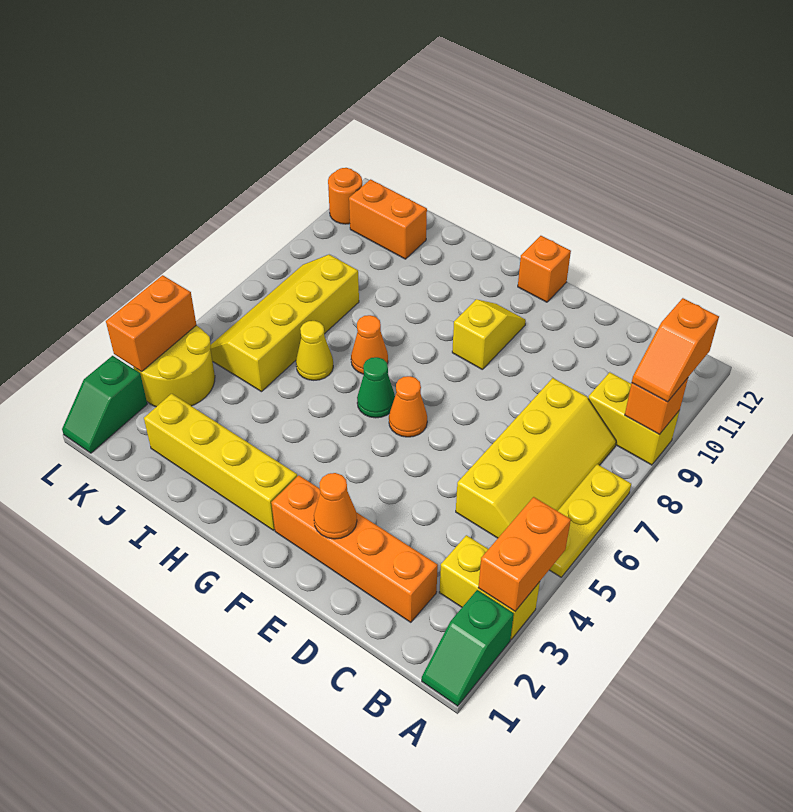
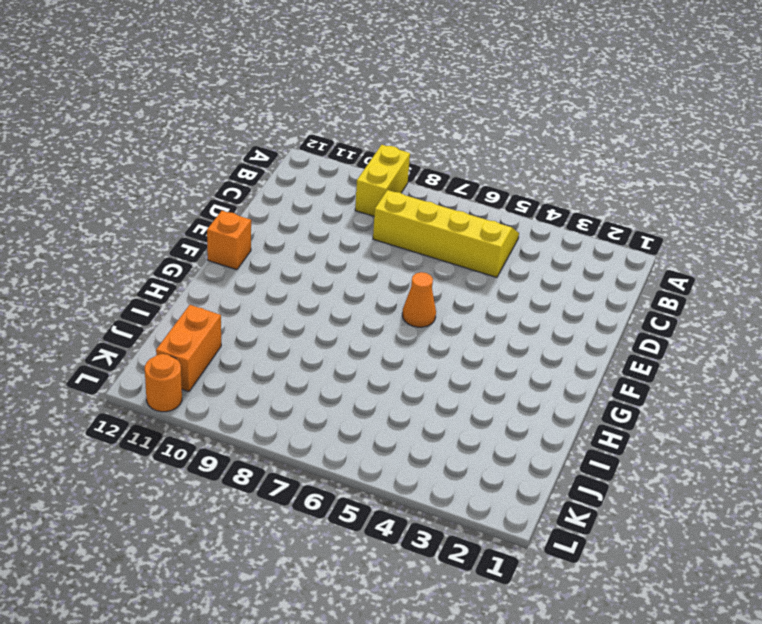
none -> green 1x2 slope [422,590,514,706]
none -> yellow 1x2 brick [439,535,540,639]
none -> yellow 1x3 plate [549,464,631,577]

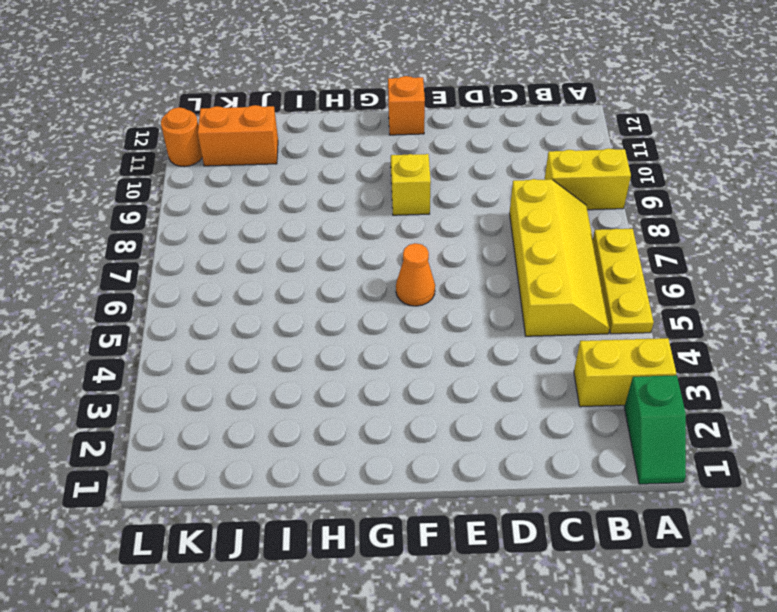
none -> orange 1x4 brick [271,475,438,622]
none -> yellow 1x4 brick [144,394,297,530]
none -> green 1x1 cone [357,357,395,418]

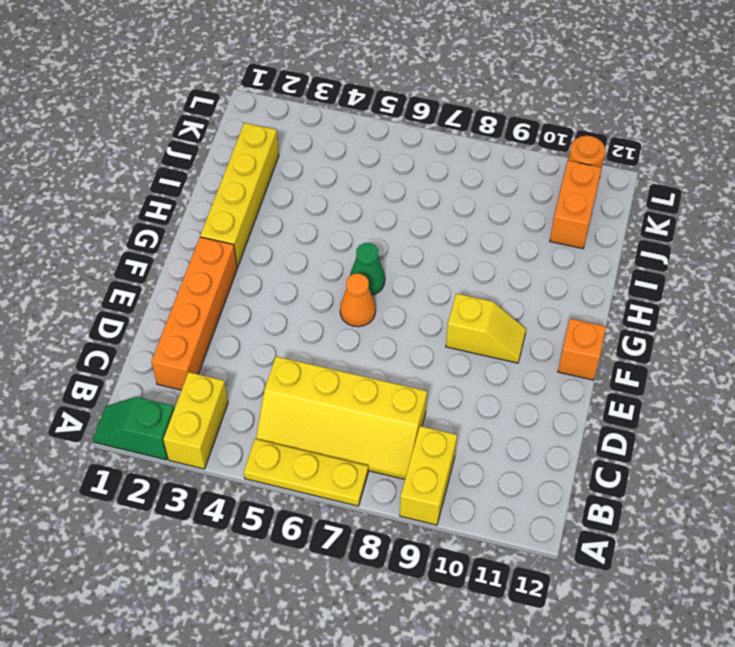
none -> orange 1x1 cone [351,315,388,374]
none -> yellow 1x1 cone [296,321,333,380]
none -> yellow 2x4 slope [210,254,359,392]

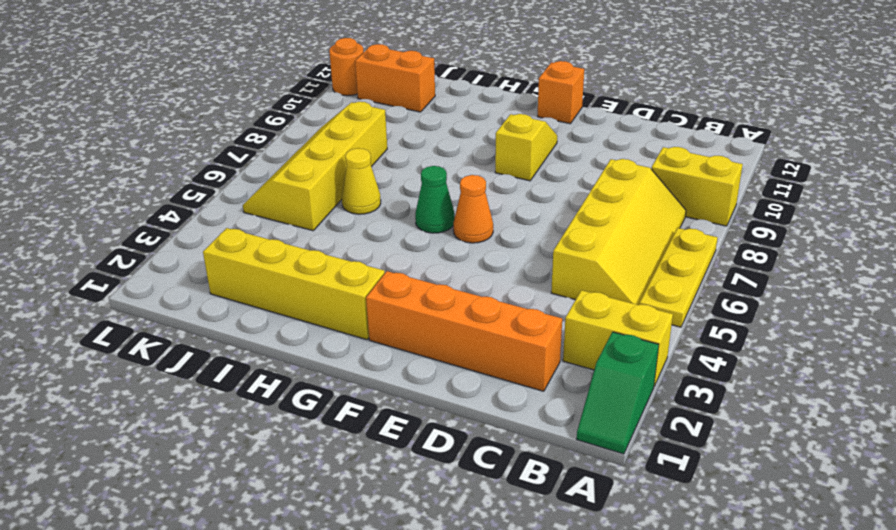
none -> orange 1x1 cone [351,315,388,374]
none -> yellow 2x2 round brick [133,325,215,407]
none -> green 1x2 slope [62,356,147,453]

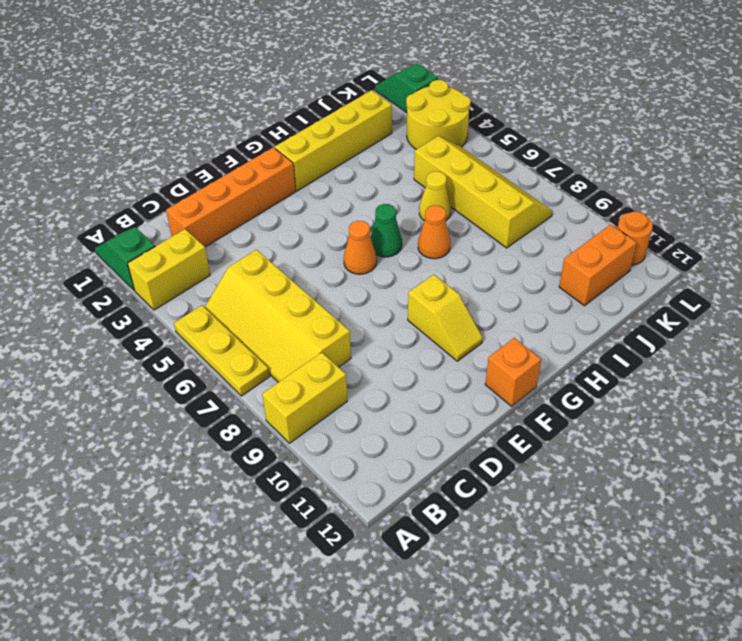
none -> orange 1x2 brick [478,497,571,611]
none -> orange 1x1 brick [625,378,688,435]
none -> orange 1x1 cone [314,473,357,539]

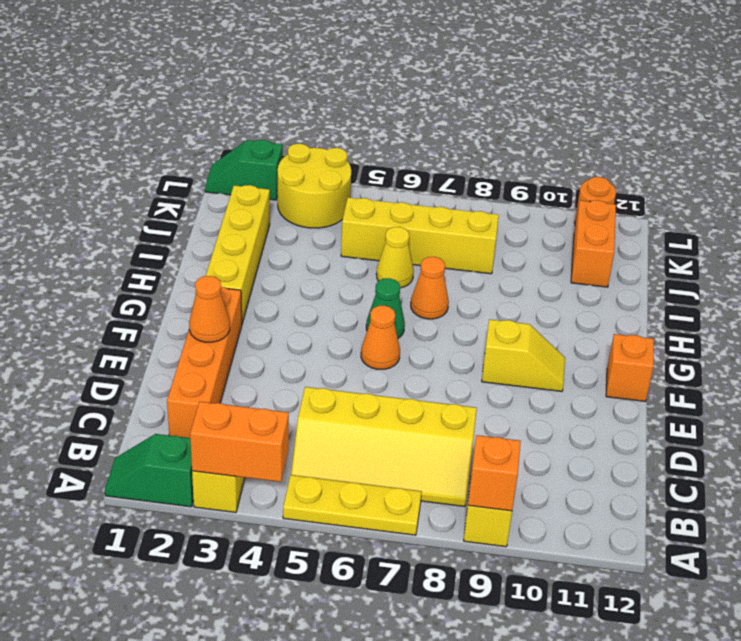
none -> orange 1x2 brick [106,275,196,372]
none -> orange 1x2 slope [632,298,719,402]

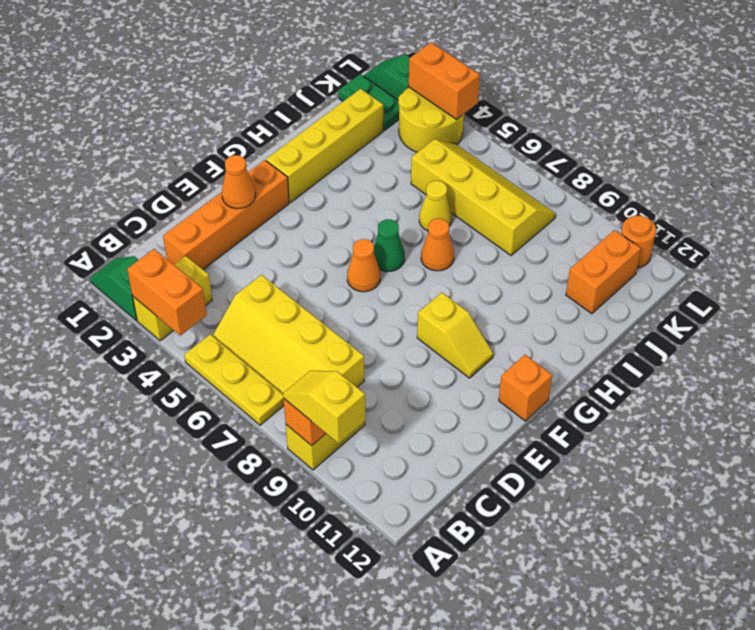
yellow 1x2 slope [283,371,365,443] -> orange 1x2 slope [632,298,719,402]
green 1x2 plate [339,74,399,131] -> none

